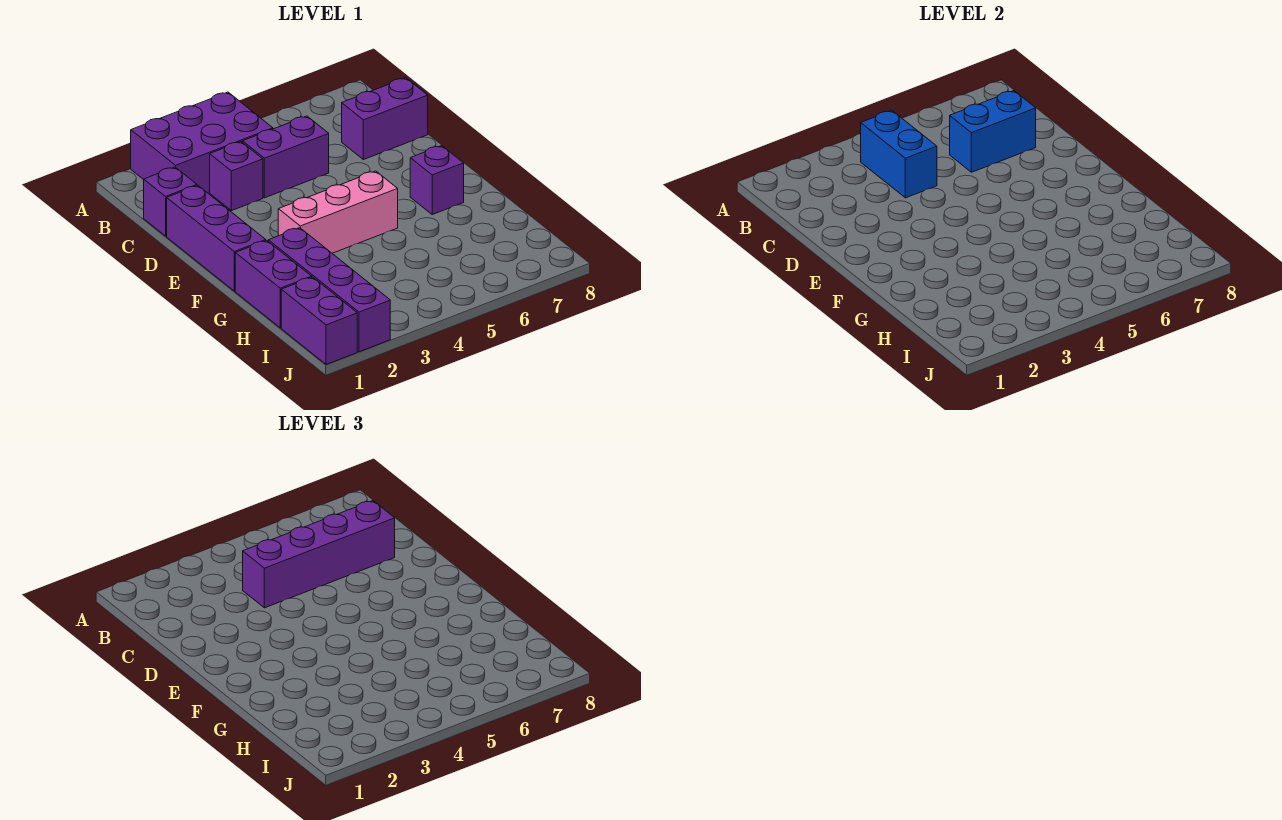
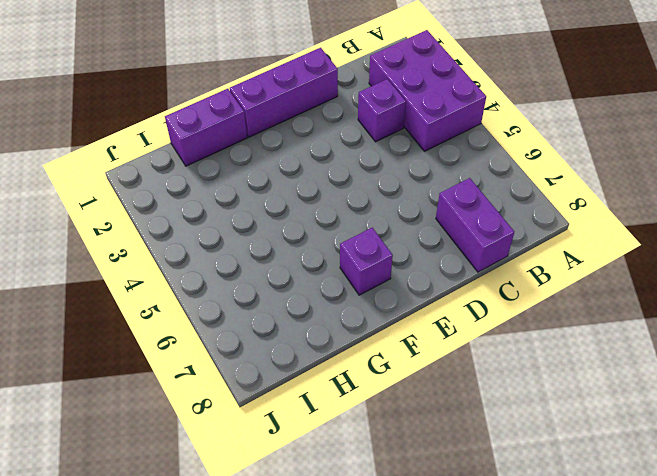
none -> purple 1x1 brick [144,167,197,236]
none -> purple 1x2 brick [243,116,329,198]
none -> pink 1x3 brick [278,171,398,253]

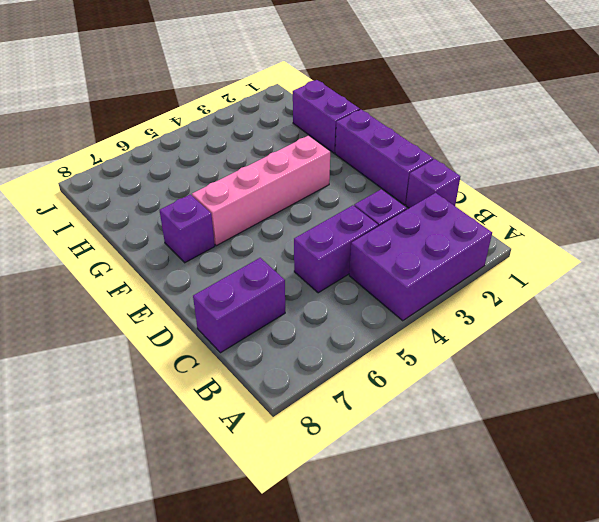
pink 1x4 brick [192,136,330,246] -> pink 1x3 brick [278,171,398,253]
none -> purple 1x4 brick [268,228,390,352]
none -> purple 1x2 brick [281,277,357,364]
none -> blue 1x2 brick [861,111,937,198]

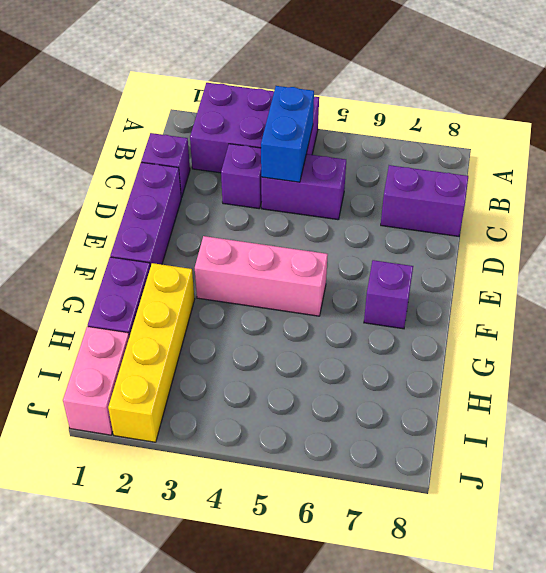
yellow 1x4 brick [108,263,195,442] -> purple 1x4 brick [268,228,390,352]
pink 1x2 brick [63,327,129,435] -> purple 1x2 brick [281,277,357,364]
none -> blue 1x2 brick [950,91,1036,172]
none -> purple 1x4 brick [243,501,395,608]

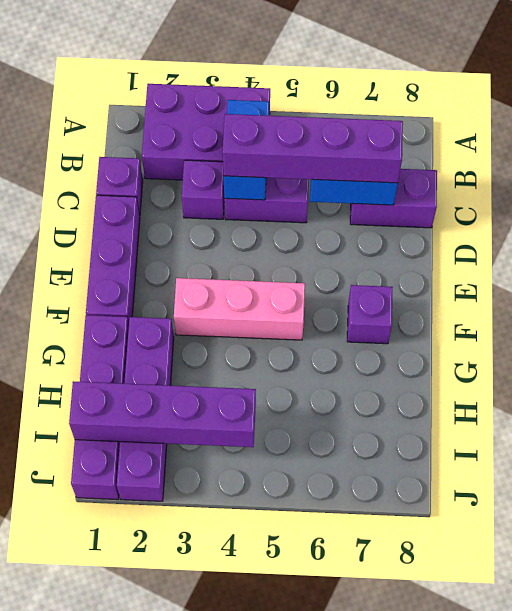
purple 1x4 brick [69,381,256,447] -> none

